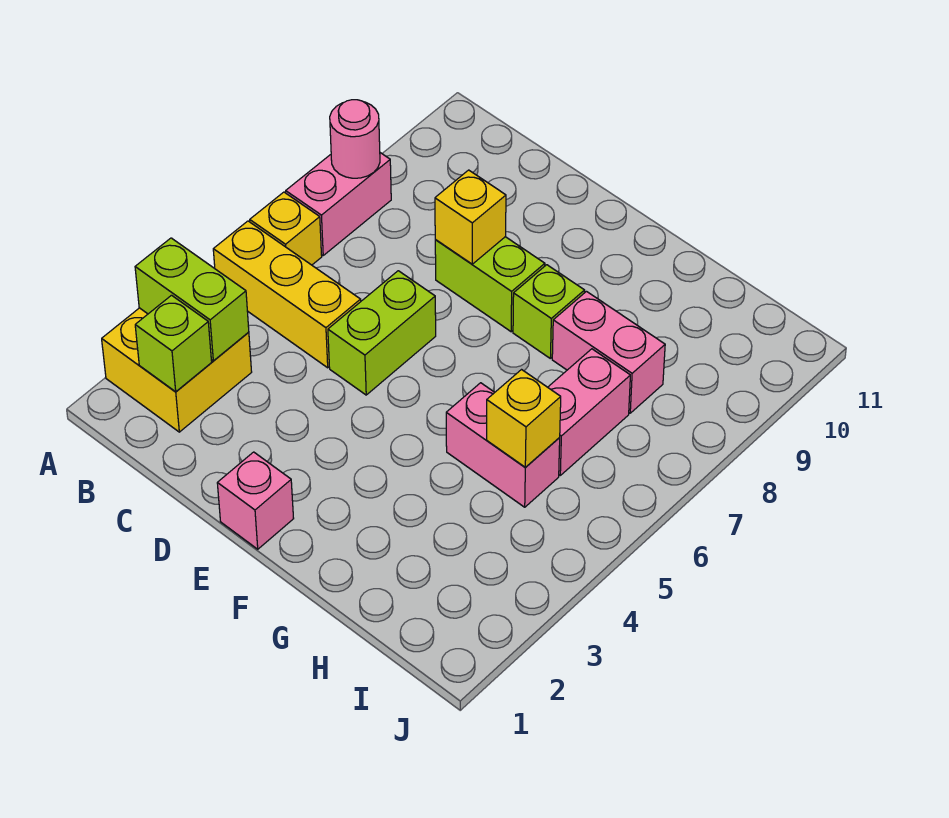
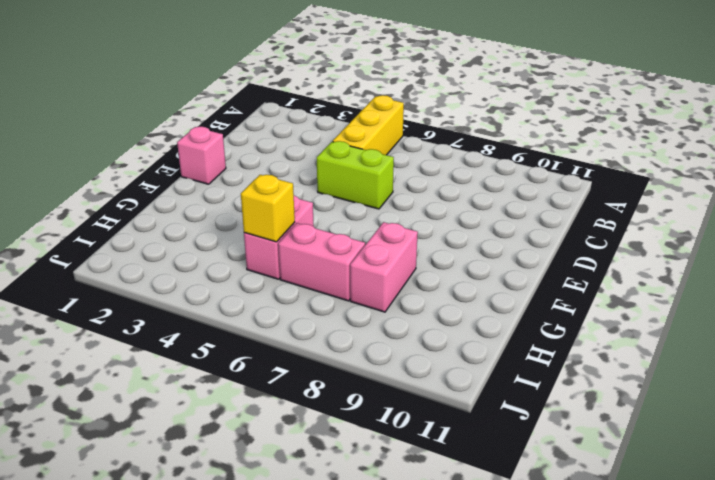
none -> yellow 2x2 brick [102,308,252,432]
none -> yellow 1x1 brick [250,192,322,265]
none -> pink 1x2 brick [286,153,391,255]

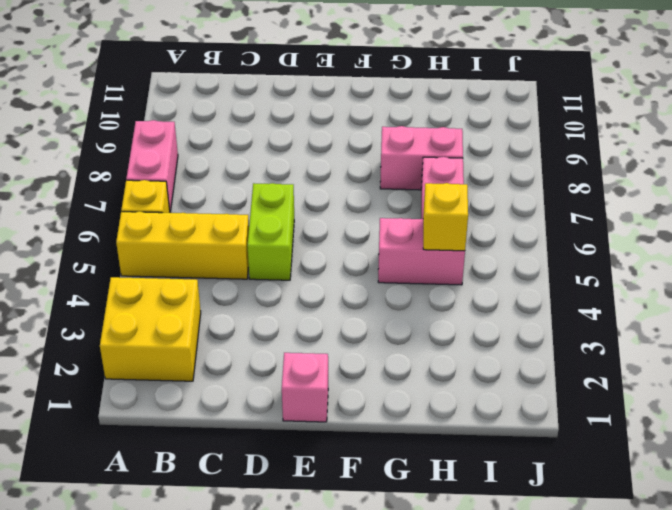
none -> lime 1x2 brick [435,237,545,332]
none -> lime 1x1 brick [513,265,585,358]
none -> lime 1x2 brick [135,238,249,361]

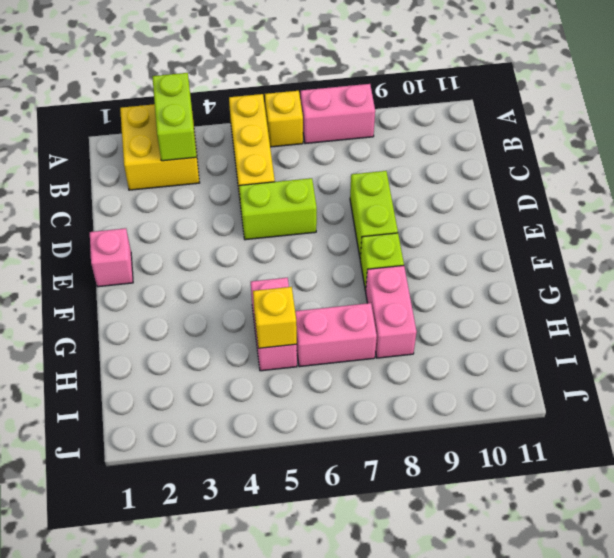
none -> pink 1x1 round brick [330,100,380,178]
none -> lime 1x1 brick [135,295,212,392]
none -> yellow 1x1 brick [435,170,506,264]

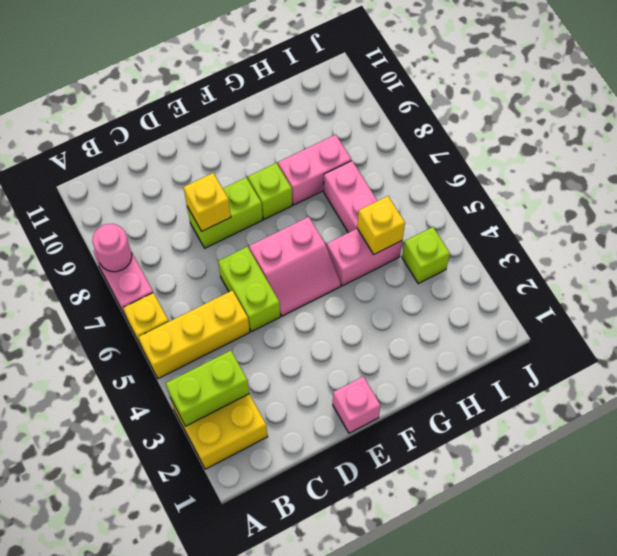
pink 2x2 slope [249,217,341,316] -> none
lime 1x1 brick [402,227,450,284] -> lime 1x1 brick moved to [135,295,212,392]

